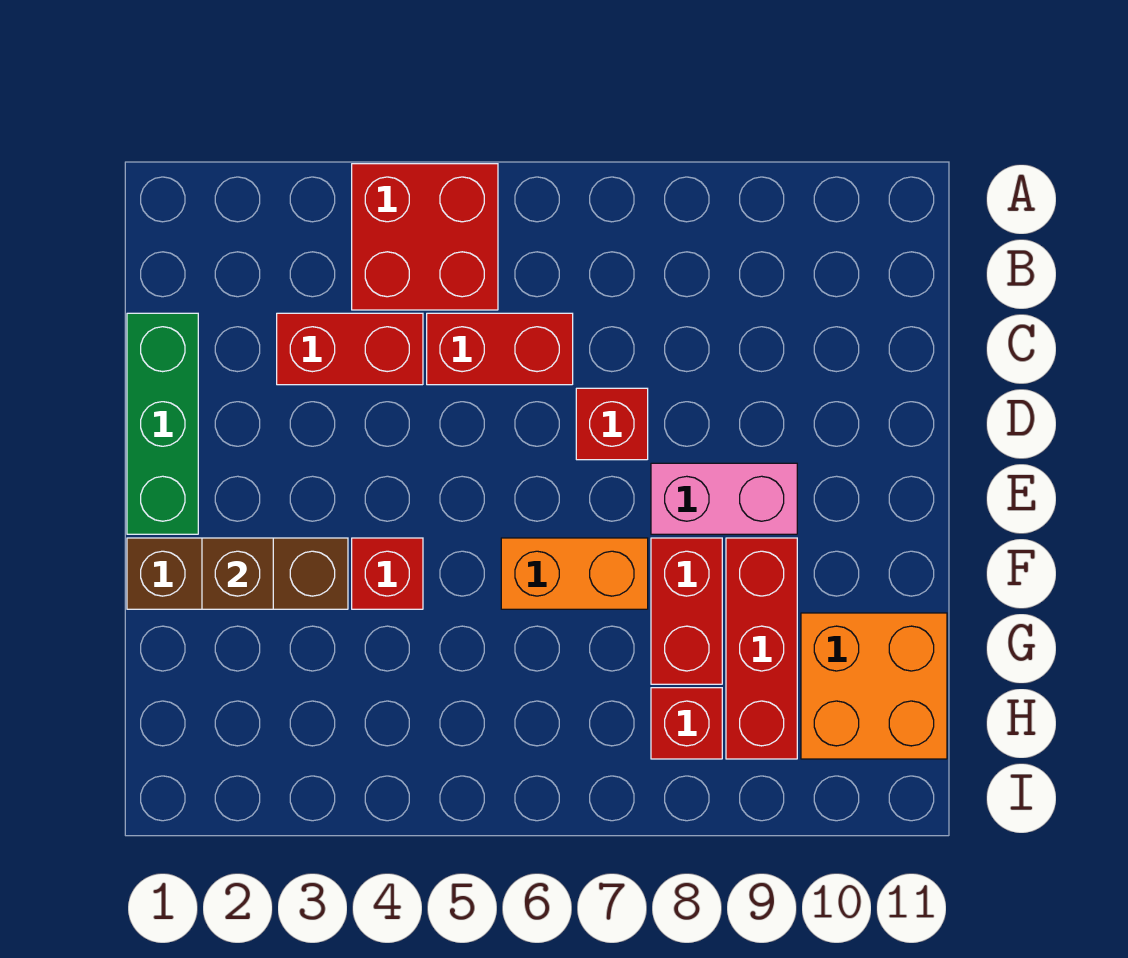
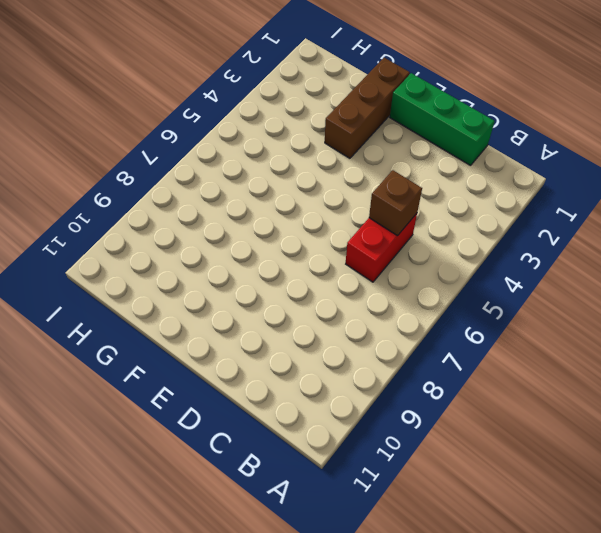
brown 1x1 brick [369,170,422,236] -> brown 1x1 brick moved to [202,538,273,609]
none -> red 2x2 brick [352,164,498,310]
none -> red 1x2 brick [277,313,423,385]
none -> red 1x1 brick [576,388,648,460]

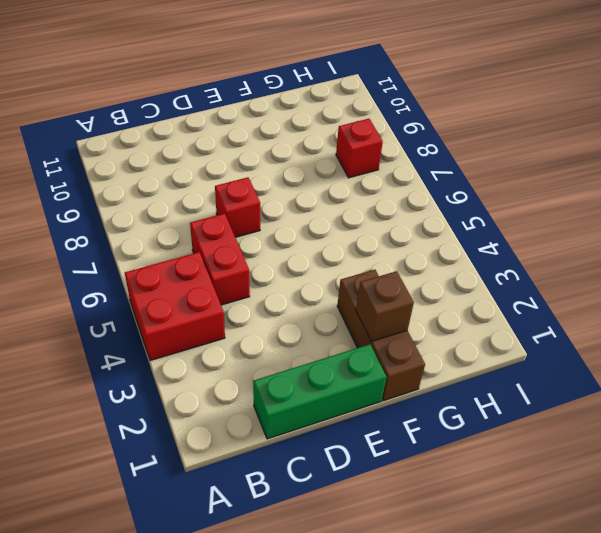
none -> red 1x2 brick [277,313,423,385]
none -> pink 1x2 brick [651,463,797,534]
none -> red 1x1 brick [352,538,423,609]

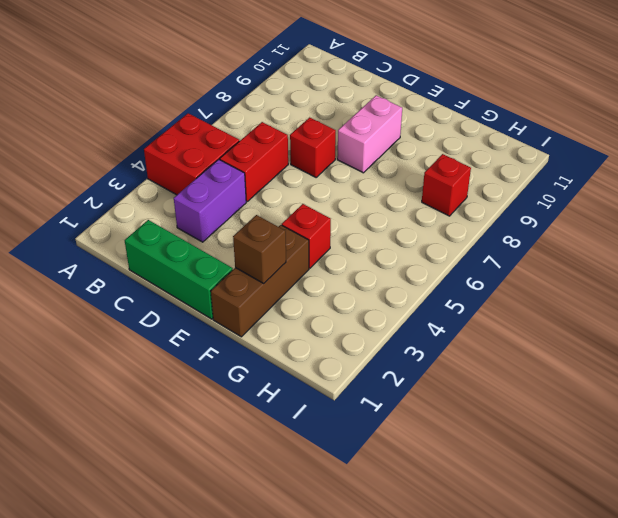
purple 1x2 brick [174,159,246,242] -> red 1x2 brick [277,313,423,385]
none -> orange 1x2 brick [501,538,648,609]
none -> red 1x2 brick [651,538,722,684]
none -> red 1x3 brick [726,538,797,759]

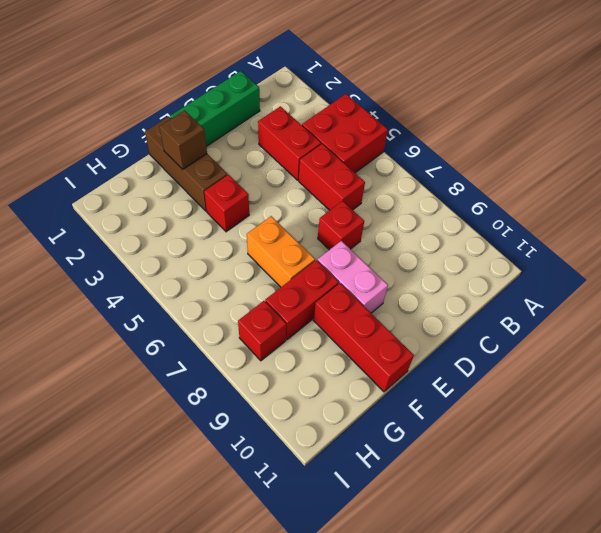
red 1x3 brick [314,283,414,392] -> red 1x3 brick turned to [726,538,797,759]
none -> orange 2x2 brick [801,613,947,759]

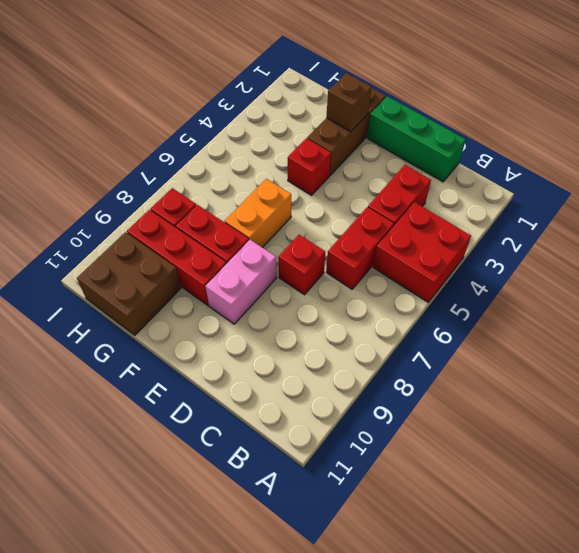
brown 2x2 brick [77,232,181,335] -> orange 2x2 brick [801,613,947,759]

